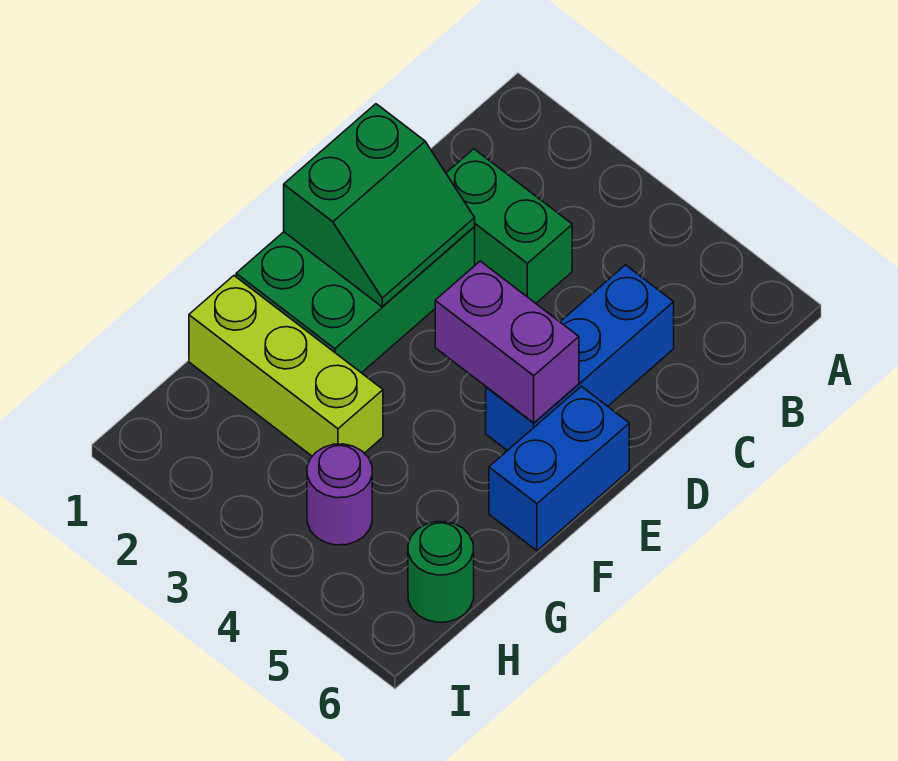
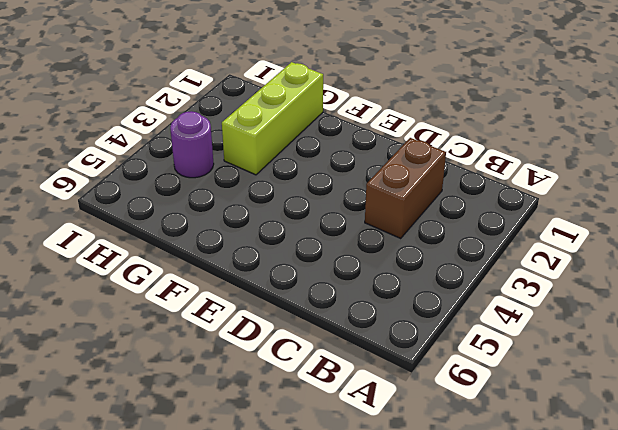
brown 1x2 brick [365,138,446,238] -> green 1x2 brick [446,149,572,303]
none -> blue 1x3 brick [486,265,674,451]
none -> green 2x3 brick [236,227,475,373]

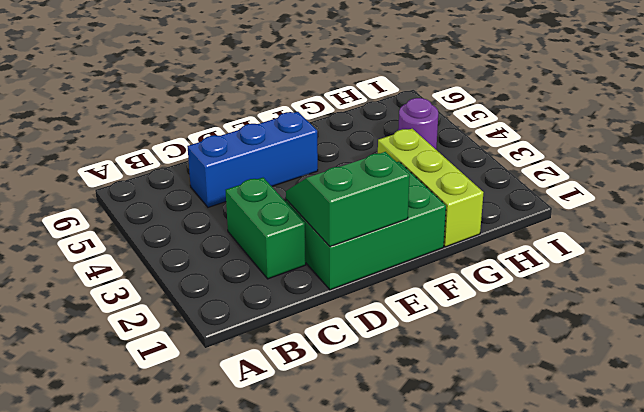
none -> blue 1x2 brick [489,386,629,551]
none -> green 1x1 round brick [408,522,474,622]

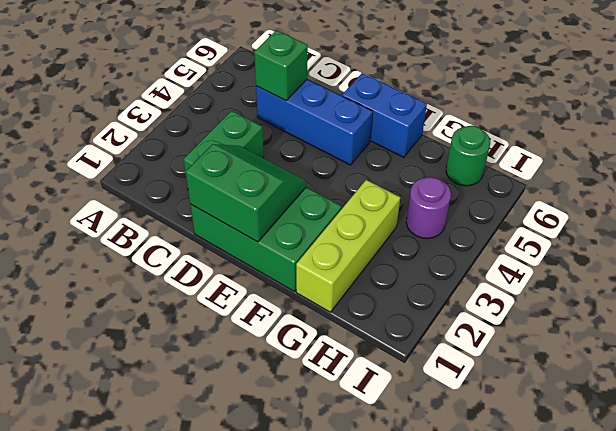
green 1x1 brick [254,30,308,101] -> none
none -> purple 1x2 brick [435,261,579,423]

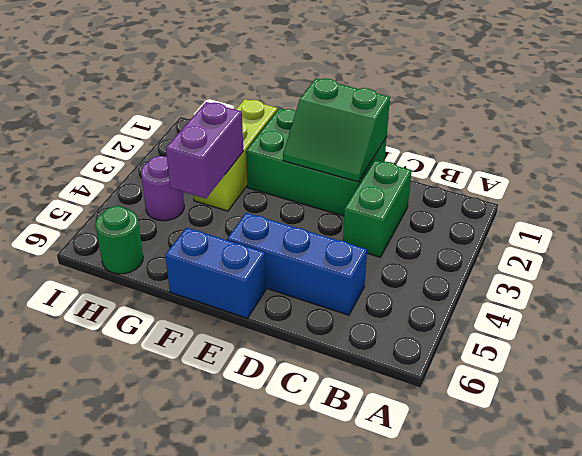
purple 1x2 brick [166,102,243,198] -> purple 1x2 brick moved to [435,261,579,423]

